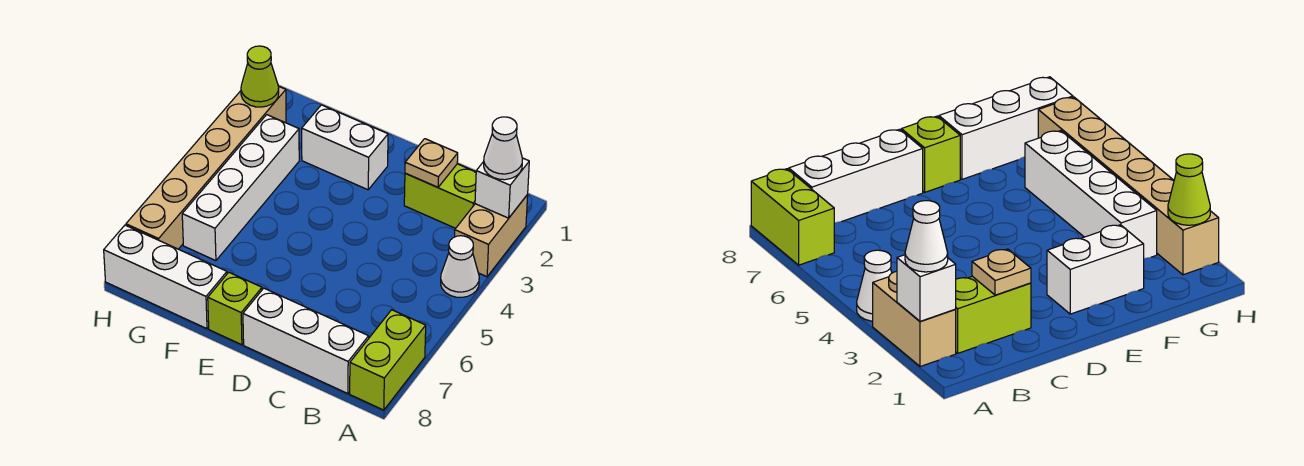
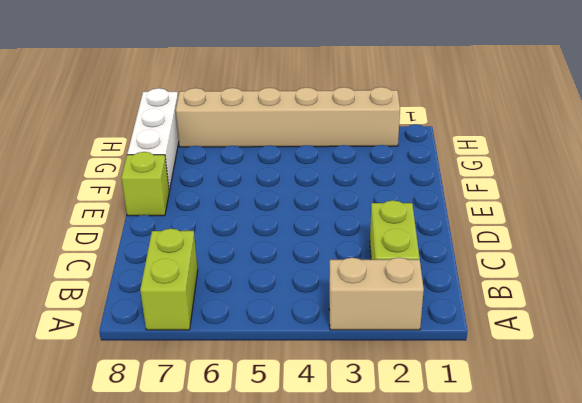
lime 1x2 brick [140,229,198,330] -> lime 1x2 brick turned to [350,310,426,410]
none -> white 1x1 cone [441,236,479,297]
none -> white 1x3 brick [243,288,369,394]
none -> white 1x2 brick [302,105,388,190]

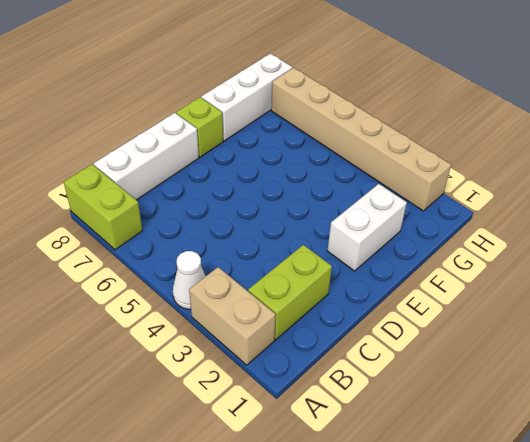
none -> white 1x4 brick [182,115,299,261]
none -> white 1x1 brick [475,158,529,218]
none -> tan 1x1 plate [405,139,458,187]

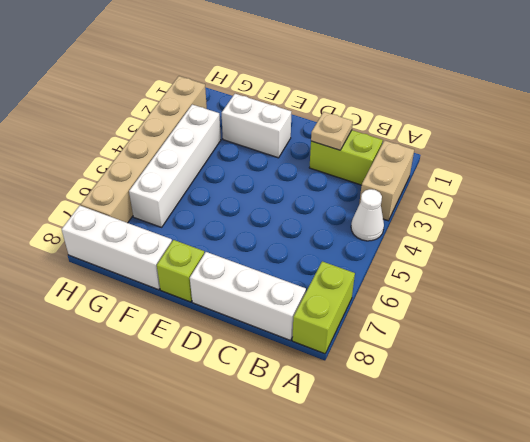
none -> white 1x1 brick [475,158,529,218]
none -> lime 1x1 cone [241,46,279,107]
none -> white 1x1 cone [484,117,522,180]

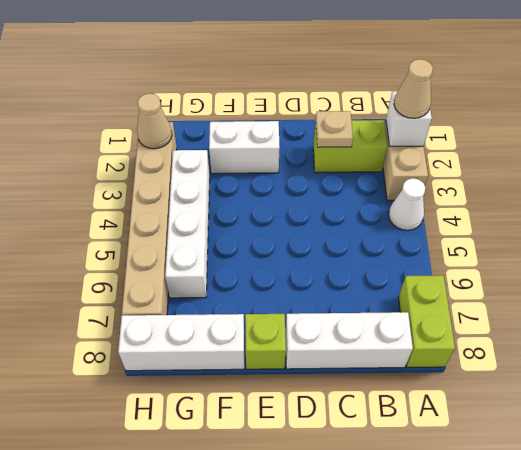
tan 1x1 cone [394,59,433,118] -> white 1x1 cone [484,117,522,180]
tan 1x1 cone [137,93,172,149] -> lime 1x1 cone [241,46,279,107]

